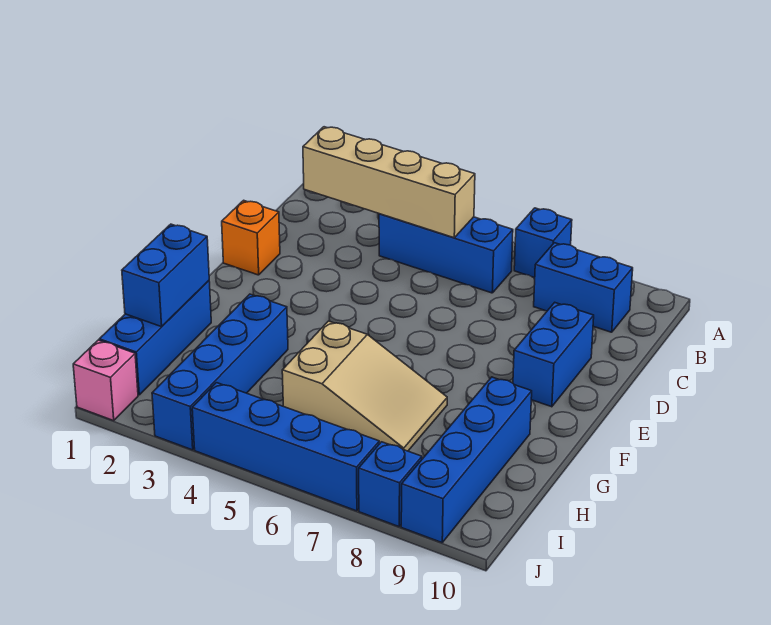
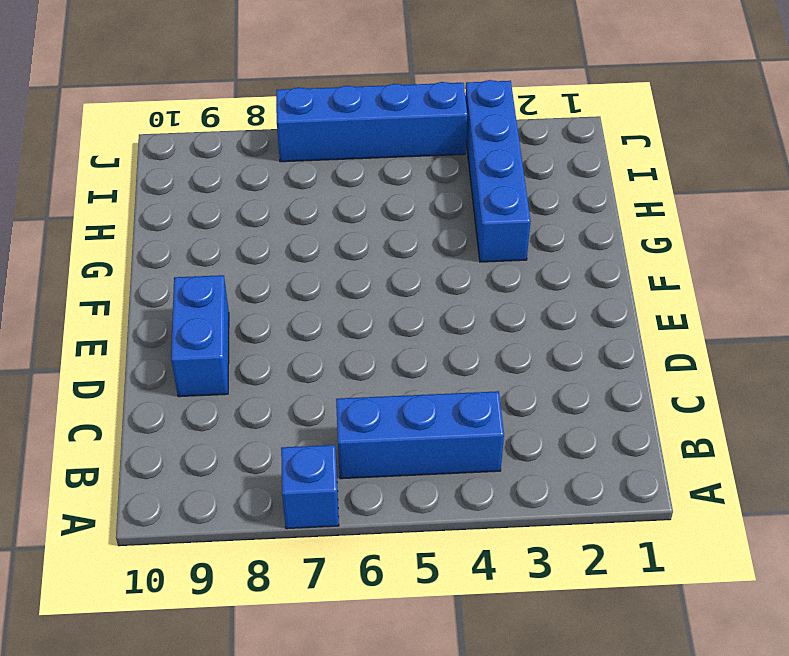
none -> blue 1x2 brick [534,243,633,332]
none -> orange 1x1 brick [222,200,280,275]
none -> blue 1x3 brick [99,281,211,395]

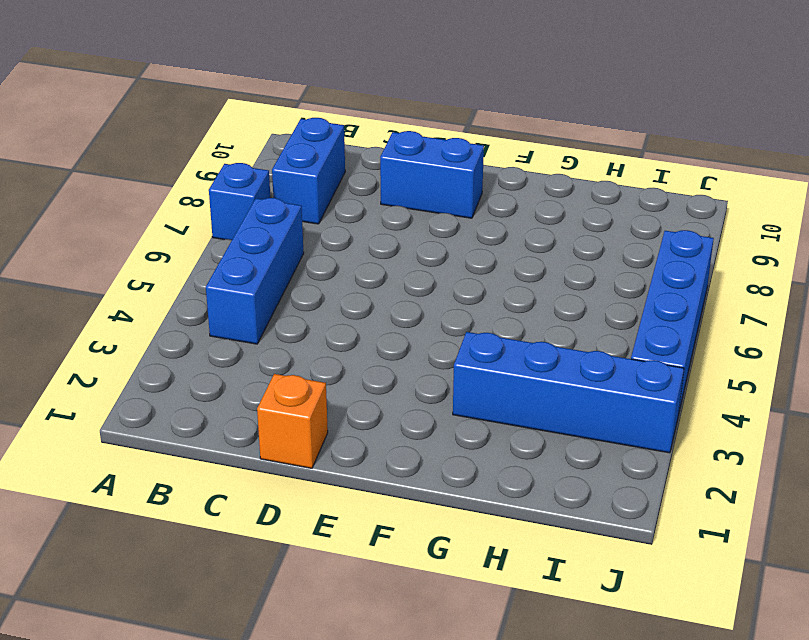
none -> blue 1x3 brick [99,281,211,395]
none -> tan 2x3 slope [282,321,447,451]
none -> blue 1x4 brick [401,377,532,543]

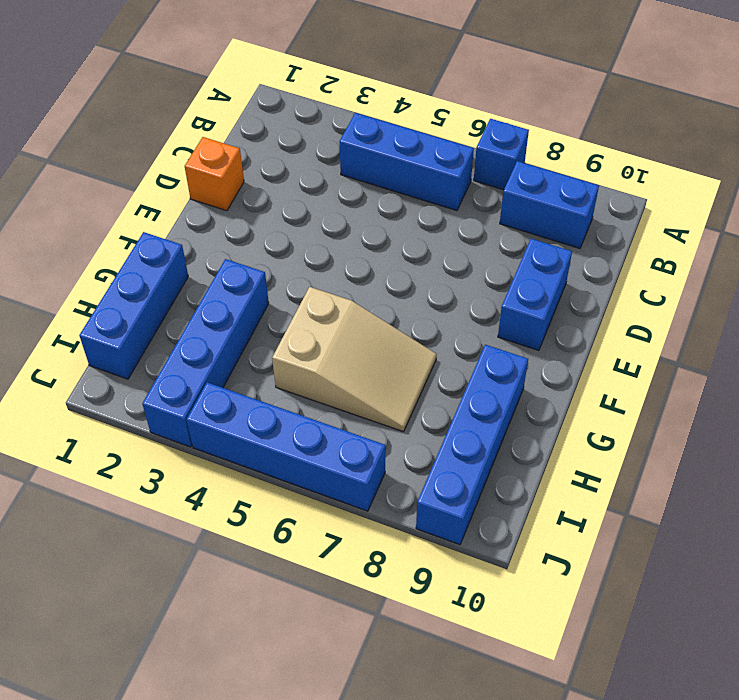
none -> pink 1x1 brick [73,340,138,421]
none -> blue 1x1 brick [359,442,422,527]
none -> tan 1x4 brick [303,127,475,238]

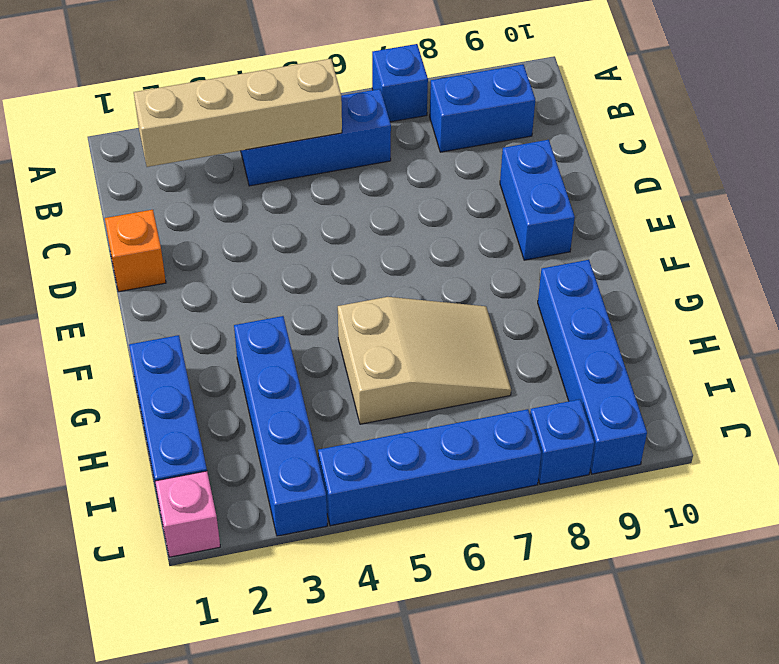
none -> blue 1x2 brick [122,224,209,327]

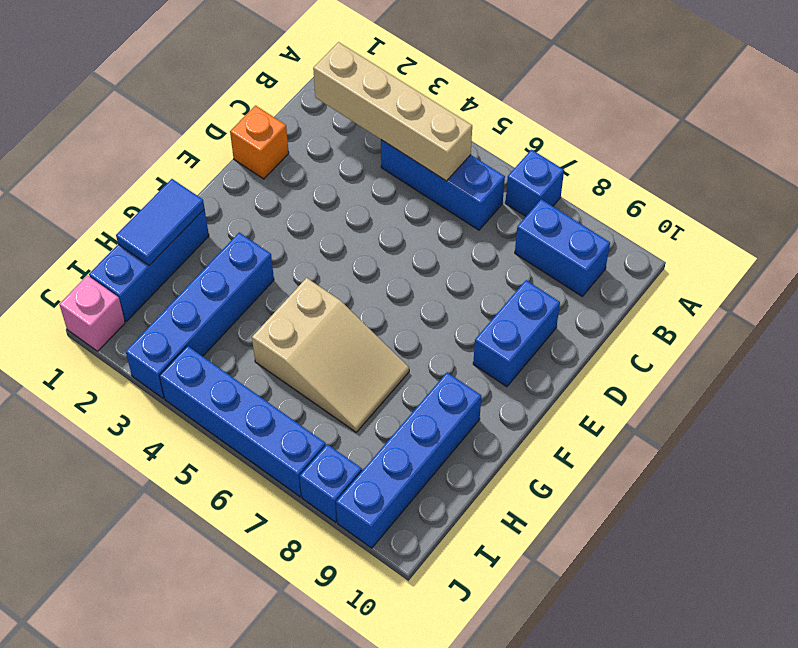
blue 1x2 tile [116,179,205,265] -> blue 1x2 brick [122,224,209,327]

